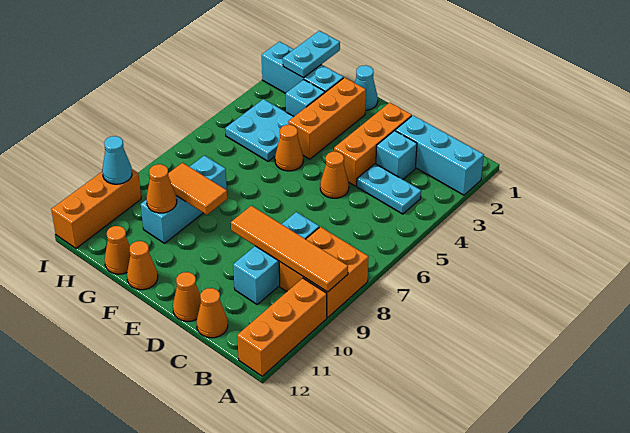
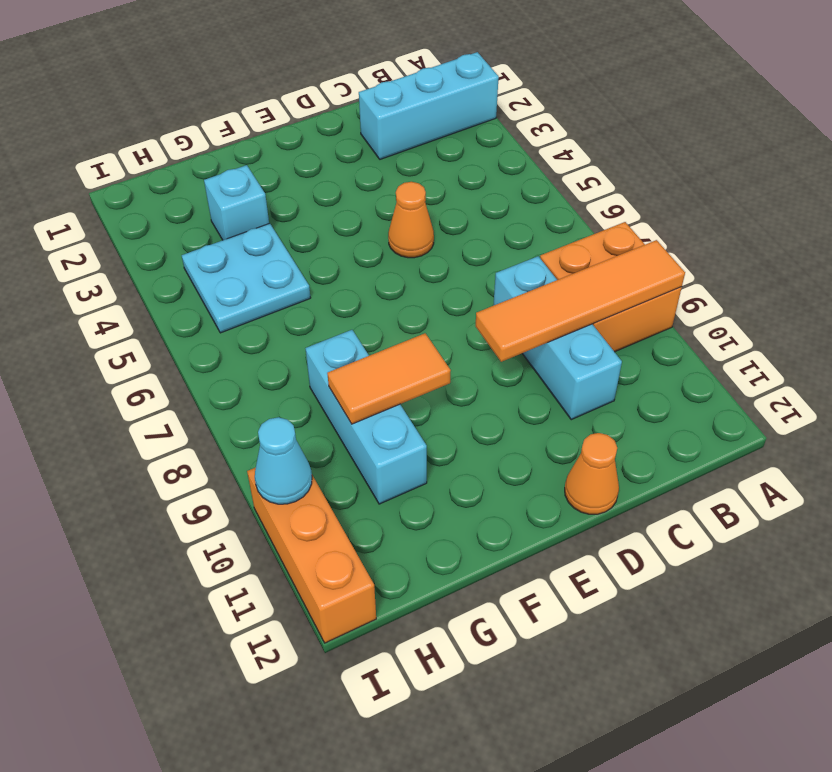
none -> orange 1x3 brick [237,278,327,376]
none -> cyan 1x2 plate [357,164,421,214]
none -> cyan 1x1 brick [376,131,417,179]

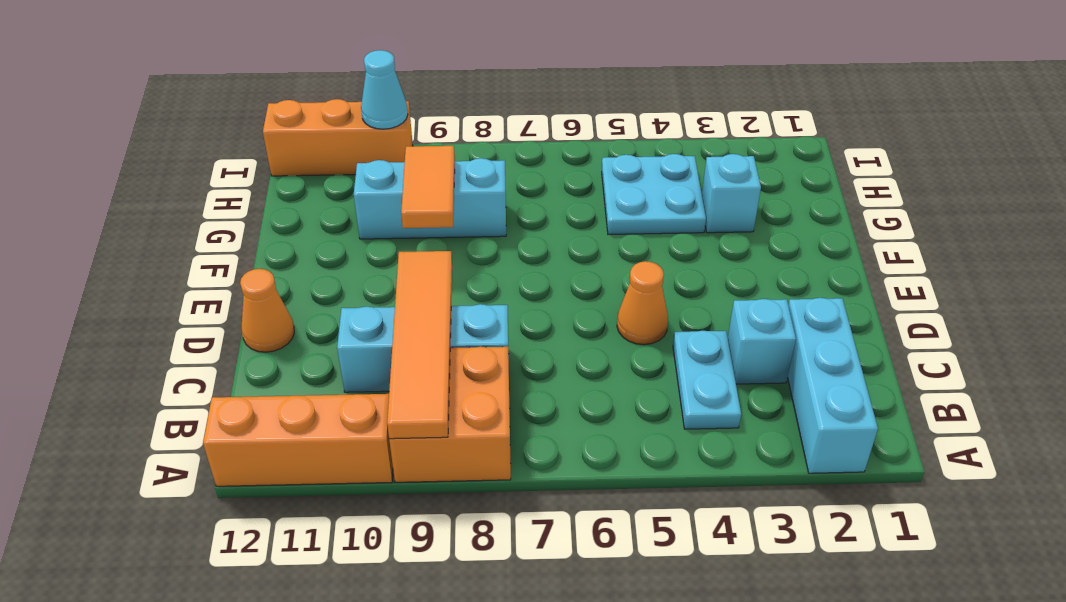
none -> orange 1x1 cone [197,288,228,338]
none -> orange 1x3 brick [334,103,412,186]
none -> cyan 1x1 cone [355,65,378,110]

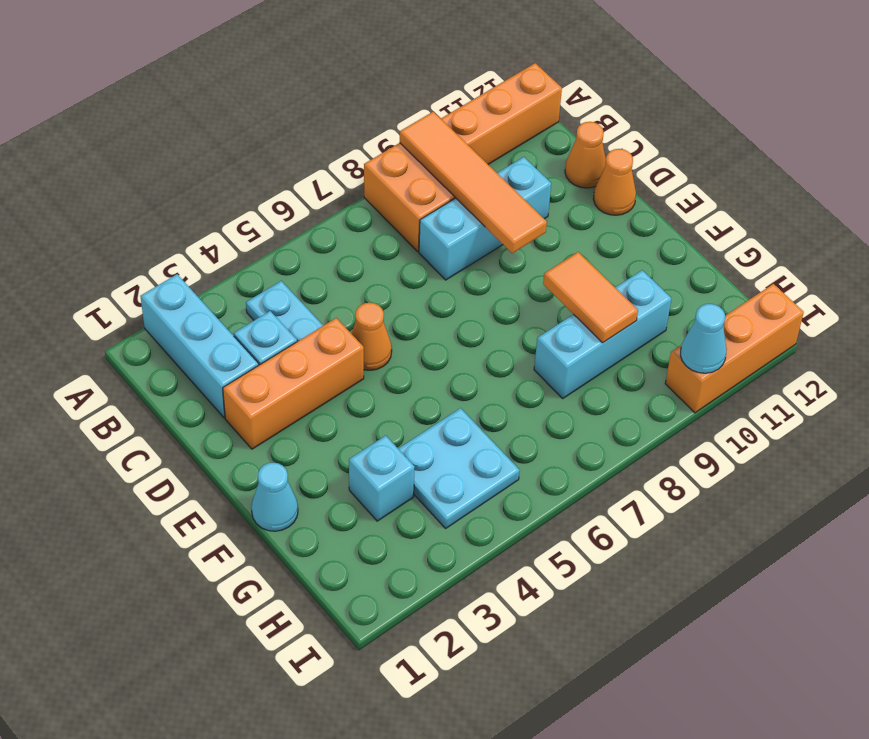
none -> orange 1x3 brick [288,78,366,159]
none -> orange 1x1 cone [275,125,303,171]
none -> orange 1x1 cone [127,241,158,290]

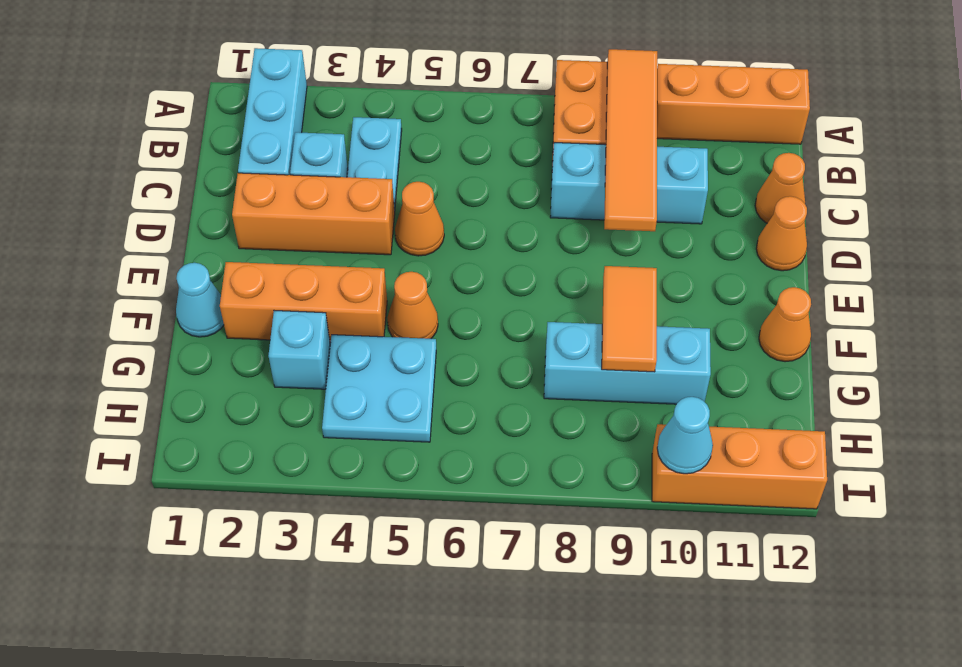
none -> cyan 1x3 brick [262,42,343,93]
none -> orange 1x1 cone [105,226,130,274]
none -> orange 1x1 cone [146,164,177,213]

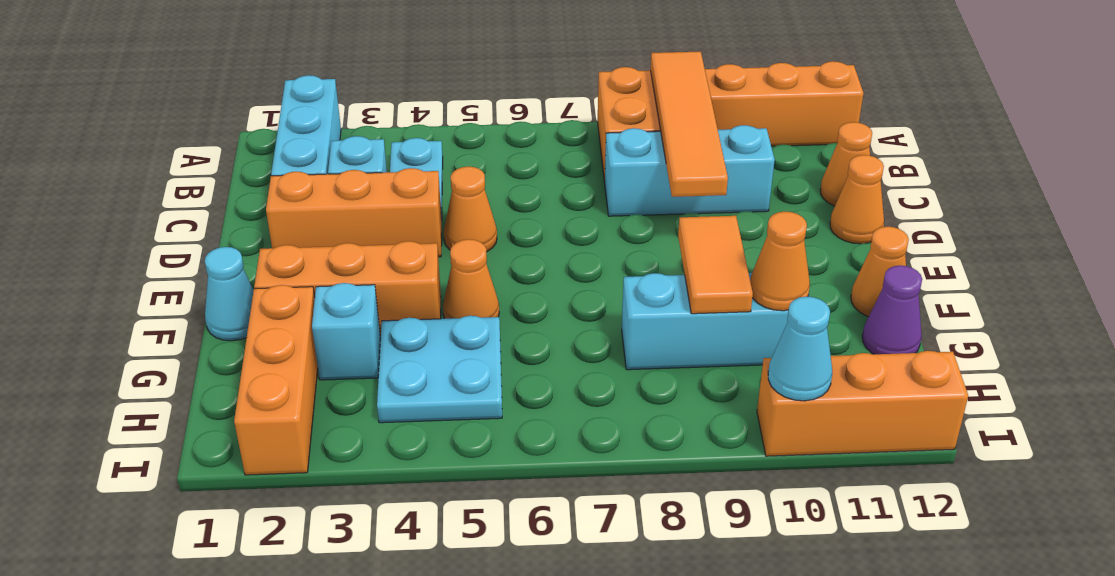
orange 1x3 brick [234,285,318,475] -> cyan 1x3 brick [262,42,343,93]
purple 1x1 cone [862,265,922,354] -> orange 1x1 cone [105,226,130,274]
none -> cyan 1x2 plate [283,31,340,78]

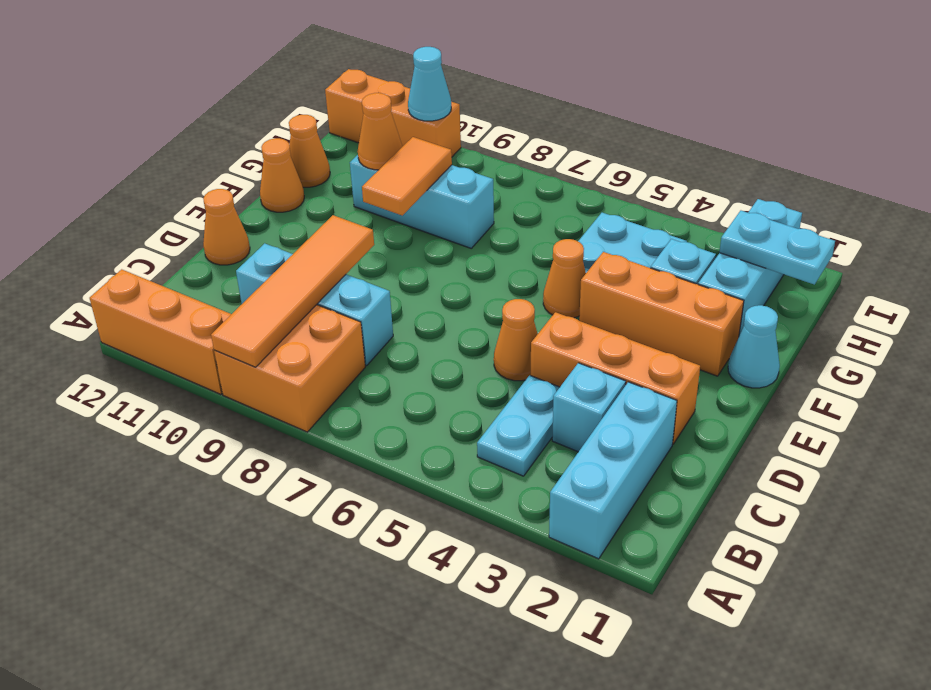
none -> orange 1x1 cone [197,288,228,338]

